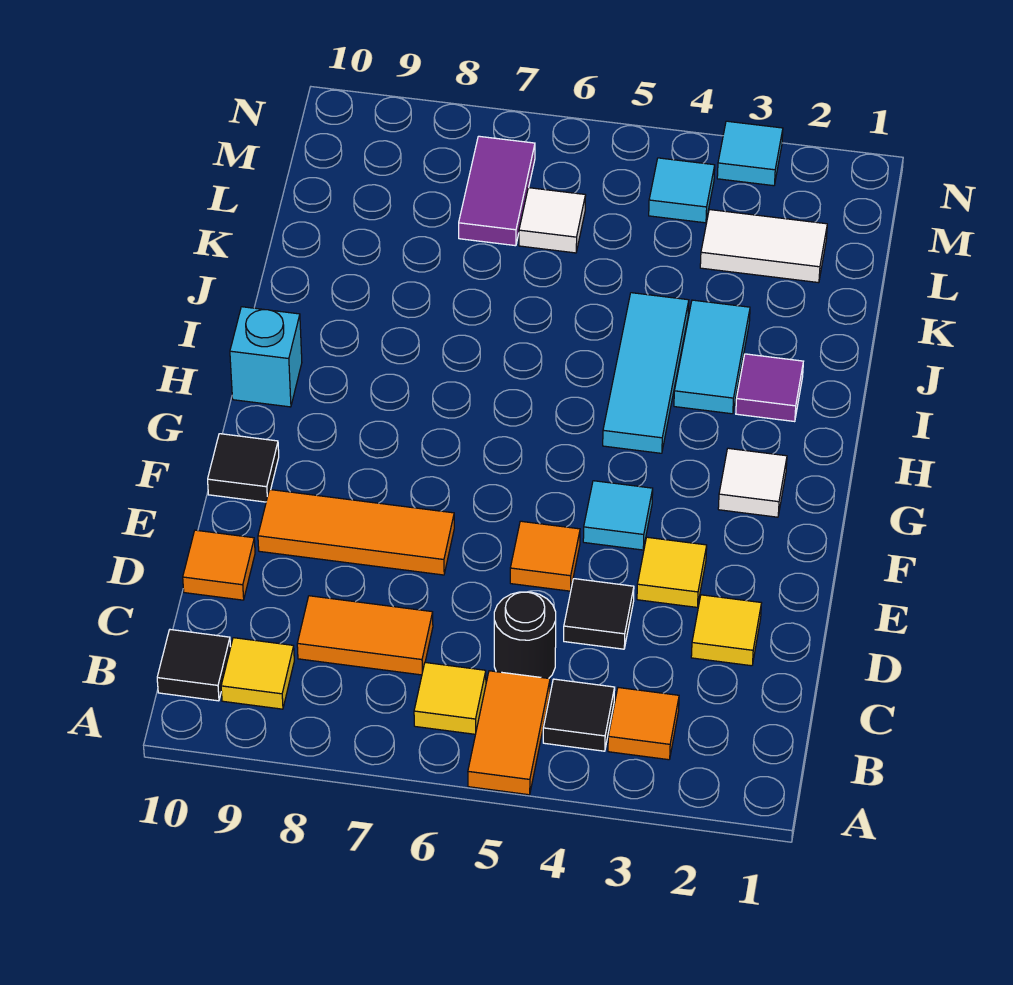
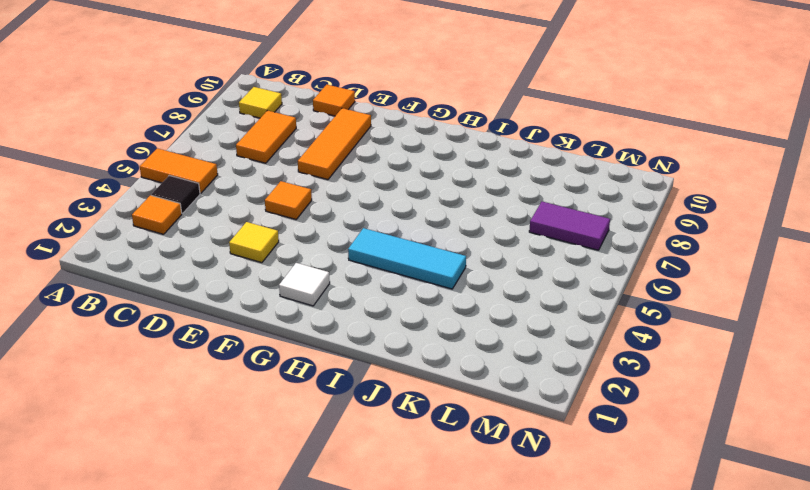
none -> yellow 1x1 tile [414,663,486,734]
none -> black 1x1 tile [157,630,231,701]
none -> black 1x1 round brick [494,592,556,678]

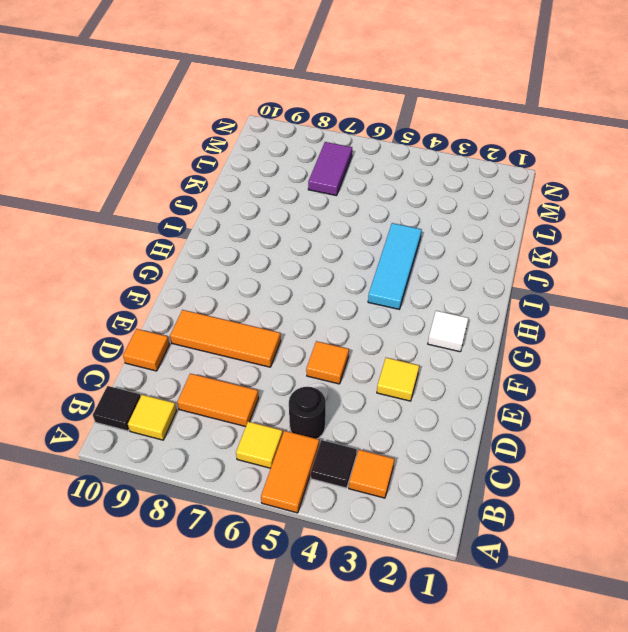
none -> yellow 1x1 tile [691,595,761,666]
none -> black 1x1 tile [564,579,634,649]
none -> cyan 1x1 tile [583,481,653,550]

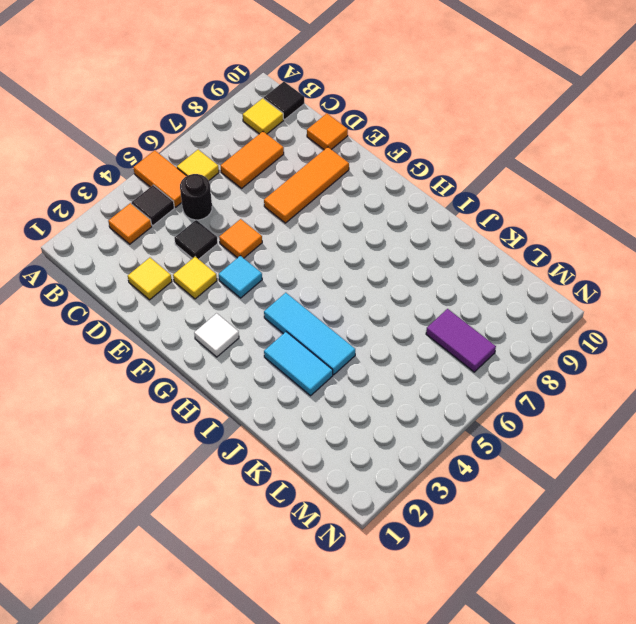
none -> black 1x1 tile [208,434,279,502]
none -> cyan 1x1 brick [230,307,302,407]
none -> purple 1x1 tile [736,354,803,422]

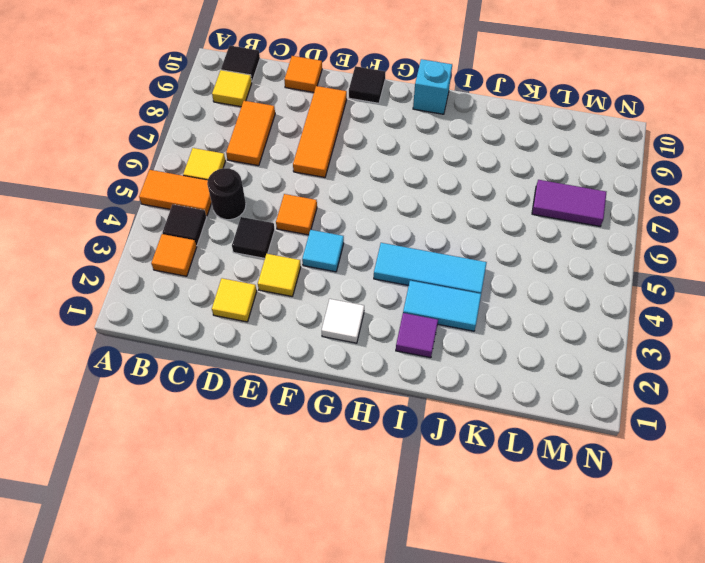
none -> white 1x2 tile [700,210,827,283]
none -> white 1x1 tile [519,188,586,253]
none -> cyan 1x1 tile [649,158,715,223]

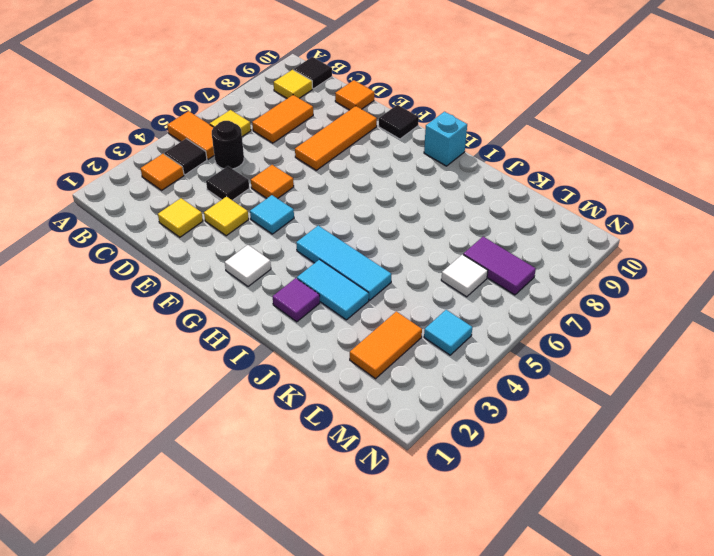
orange 1x2 tile [350,312,422,379] -> white 1x2 tile [700,210,827,283]
none -> cyan 1x1 tile [717,121,783,186]

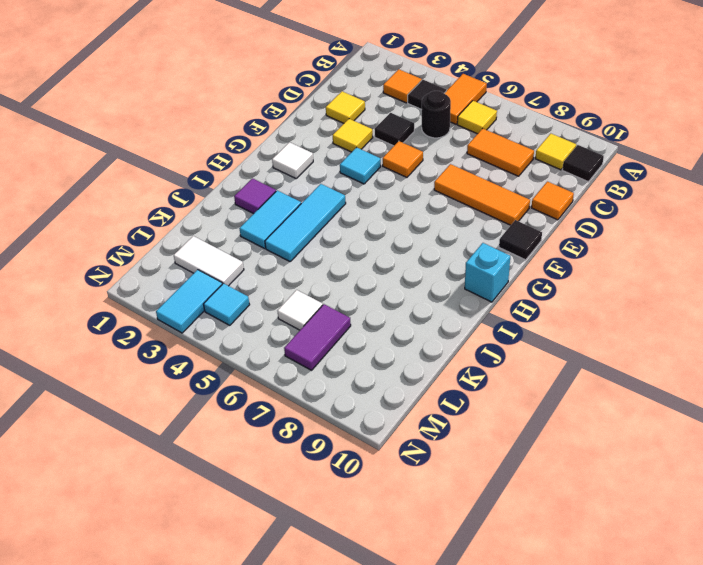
cyan 1x2 tile [156,270,222,333] -> cyan 1x1 tile [717,121,783,186]

